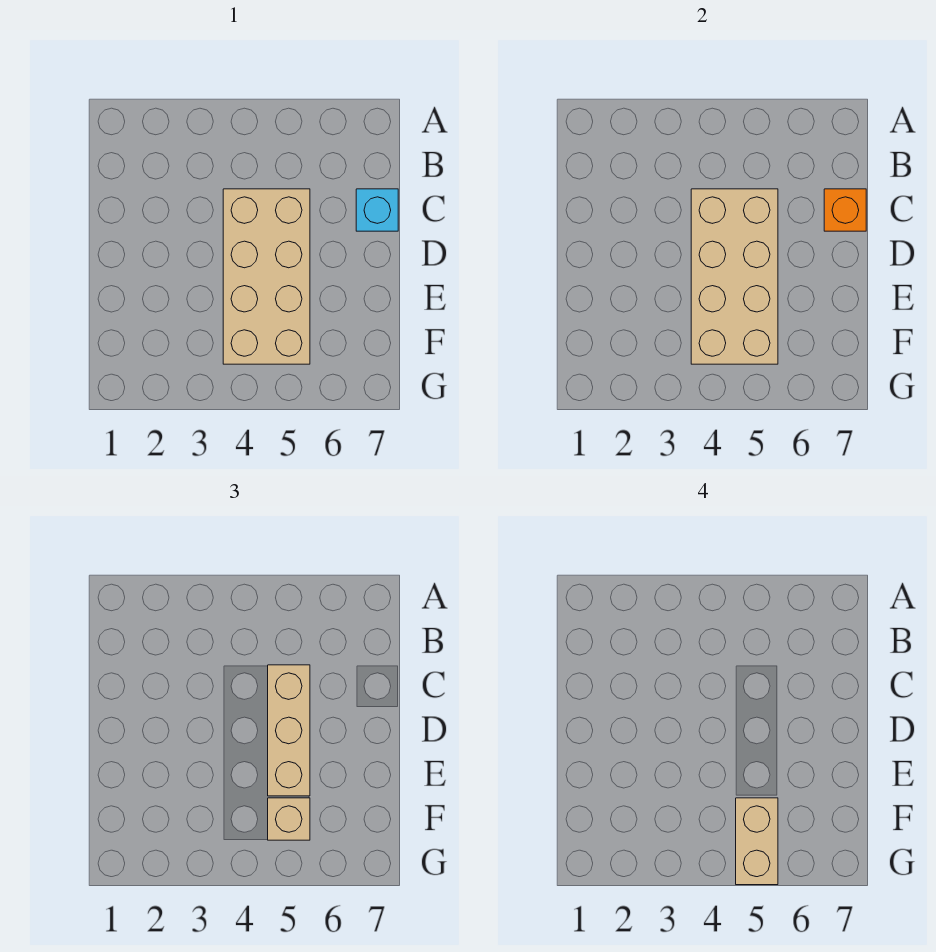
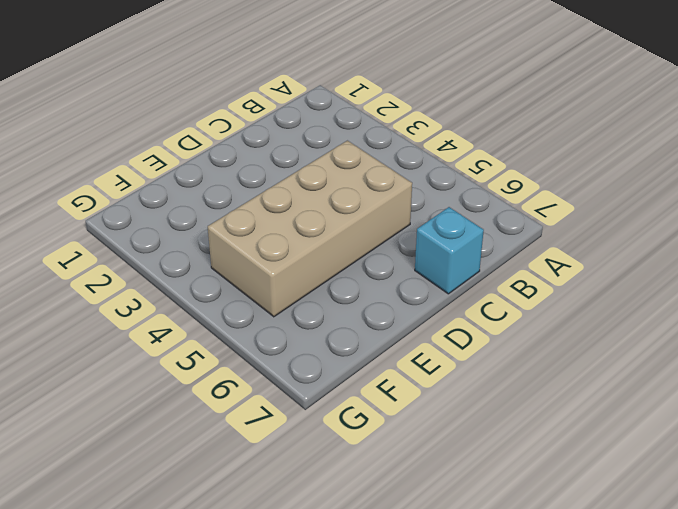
none -> tan 2x4 brick [691,189,778,364]
none -> orange 1x1 brick [824,189,866,231]

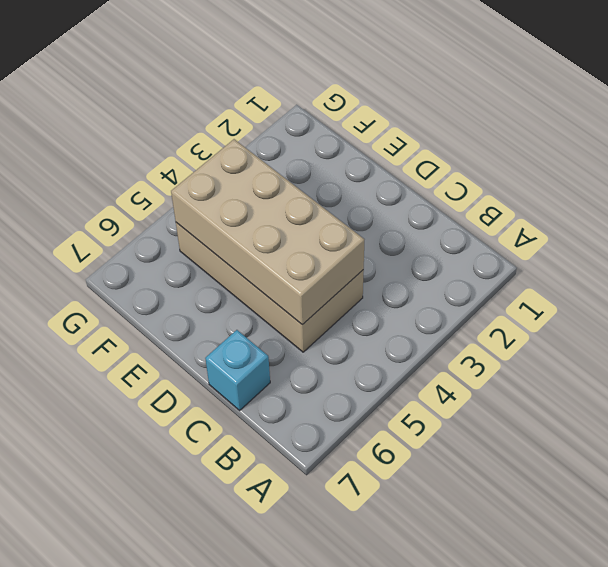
none -> orange 1x1 brick [824,189,866,231]
none -> tan 1x3 brick [268,665,310,796]

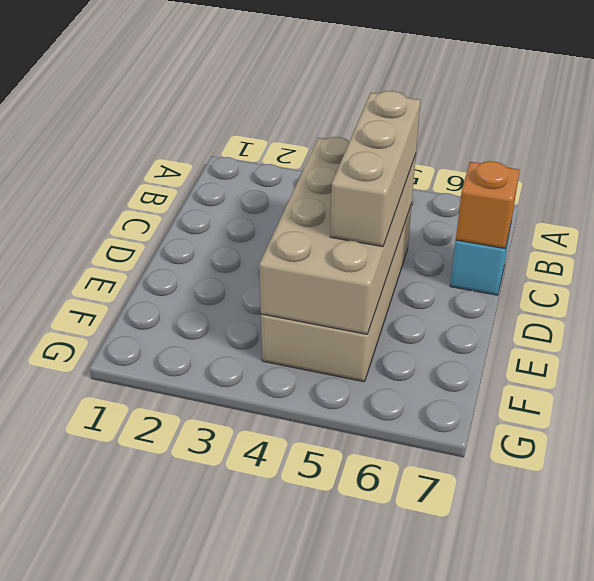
none -> tan 1x1 brick [268,798,310,840]
none -> tan 1x2 brick [736,798,778,885]

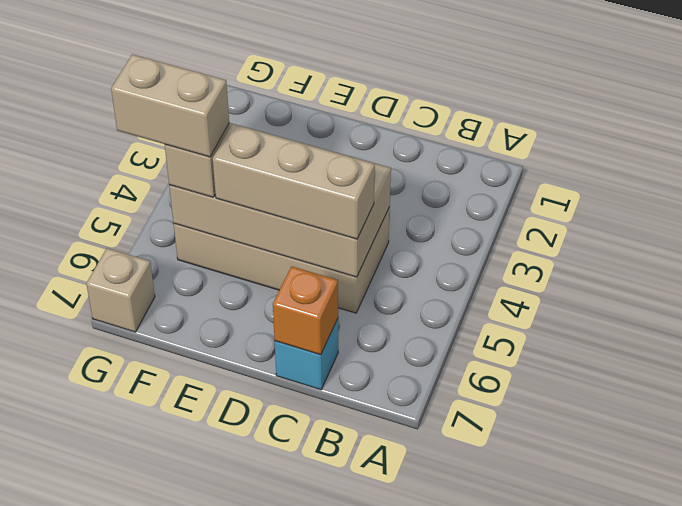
tan 1x1 brick [86,248,155,332] -> none

